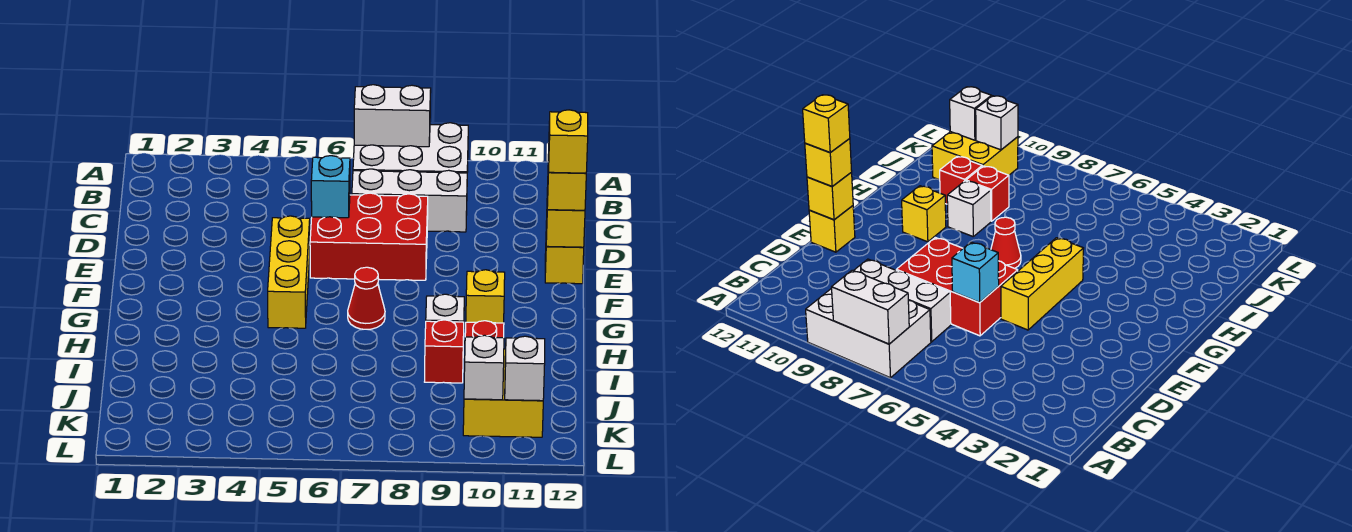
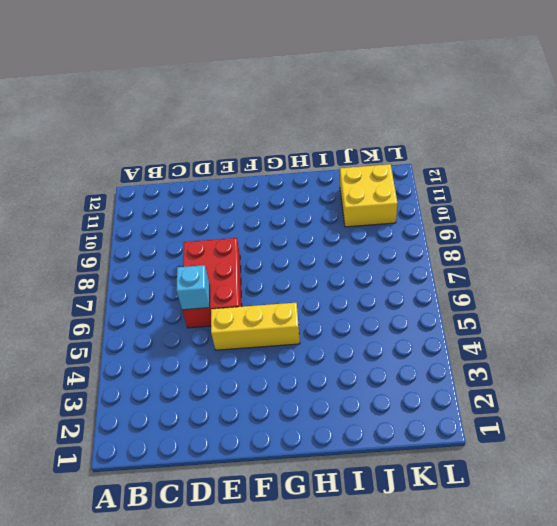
none -> white 2x3 brick [353,123,468,173]
none -> white 1x3 brick [352,169,467,232]
none -> yellow 1x1 brick [545,246,584,284]

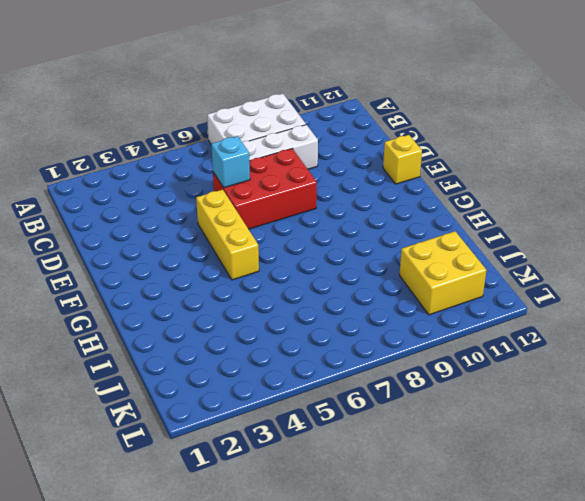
none -> red 1x1 cone [348,267,385,329]
none -> yellow 1x1 brick [466,270,505,323]
none -> white 1x1 brick [426,294,464,344]

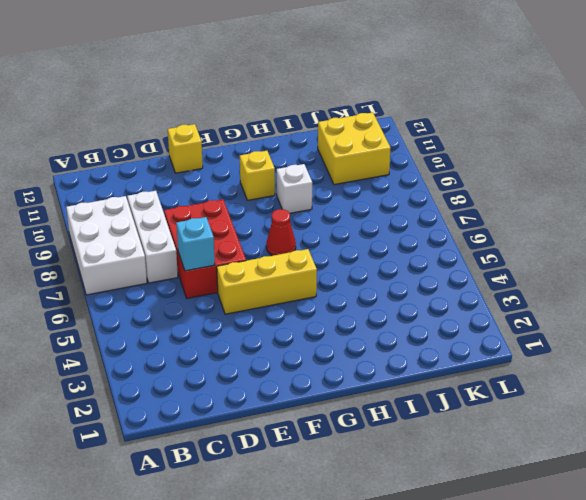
none -> red 1x1 brick [425,320,464,383]
none -> red 1x1 brick [465,321,504,338]
none -> white 1x2 brick [354,85,431,147]

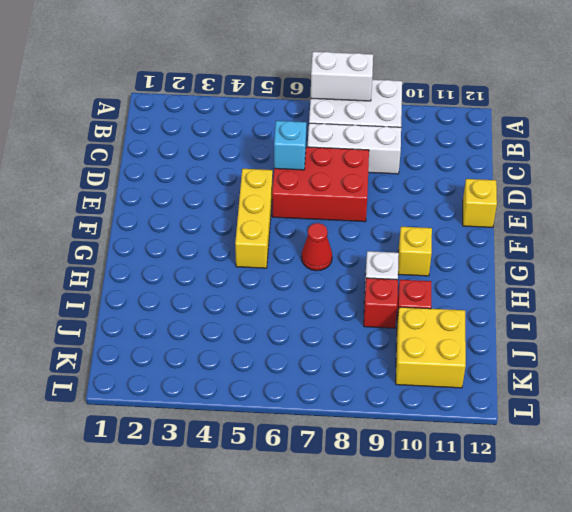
none -> yellow 1x1 brick [546,188,585,247]
none -> white 1x1 brick [464,335,504,400]
none -> white 1x1 brick [505,336,545,401]

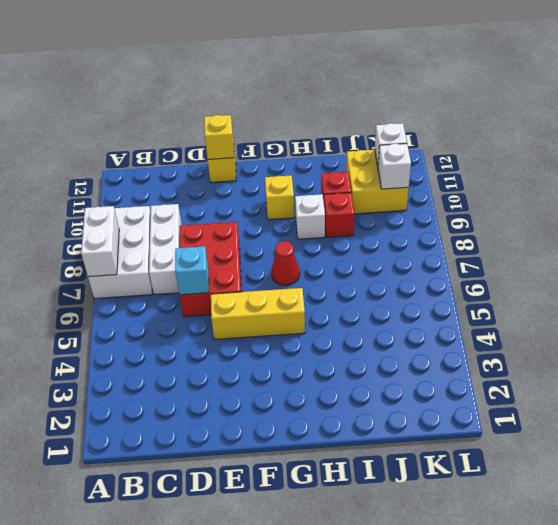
none -> yellow 1x1 brick [547,154,586,210]
none -> yellow 1x1 brick [549,110,588,173]

